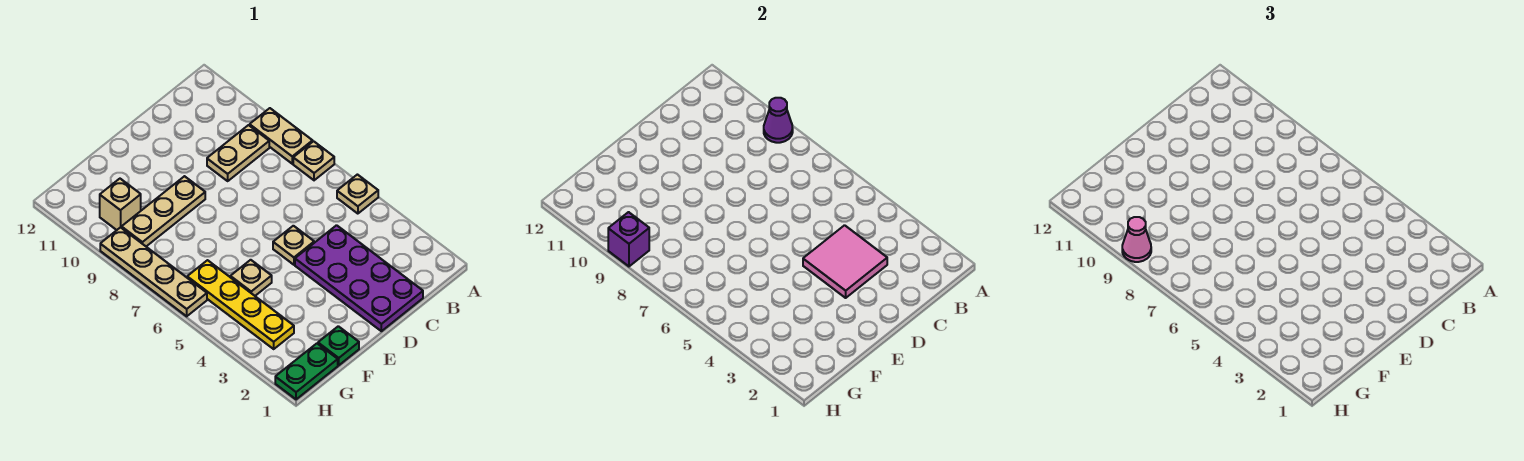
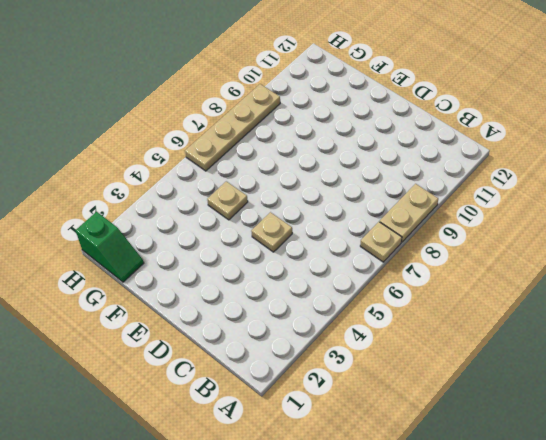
green 1x2 slope [76,212,144,282] -> green 1x2 plate [275,344,338,399]
none -> tan 1x1 plate [337,175,378,214]
none -> tan 1x2 plate [207,125,269,181]
none -> purple 2x4 plate [295,225,423,331]

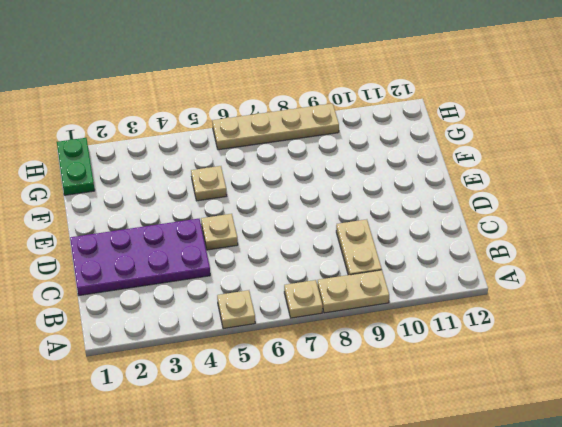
none -> tan 1x3 plate [122,176,205,246]
none -> green 1x1 plate [318,326,359,365]
none -> yellow 1x4 plate [187,260,294,349]

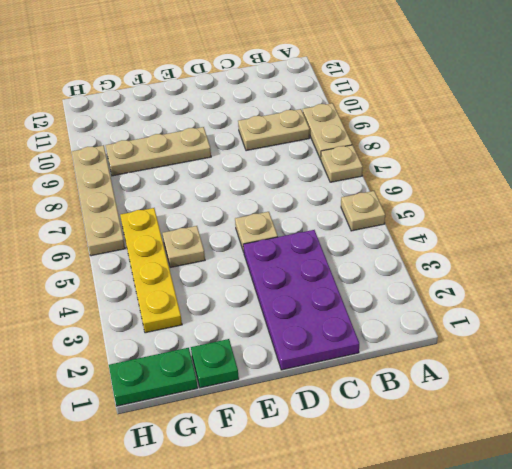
none -> tan 1x1 brick [100,179,141,230]
none -> purple 1x1 cone [764,98,793,143]
none -> pink 2x2 tile [803,225,887,298]

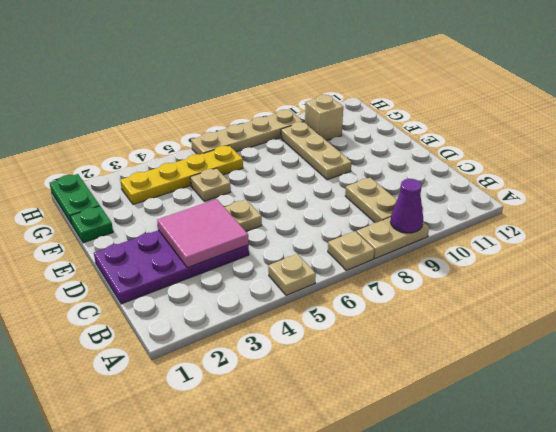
none -> purple 1x1 brick [608,212,649,266]
none -> pink 1x1 cone [1122,217,1151,262]

